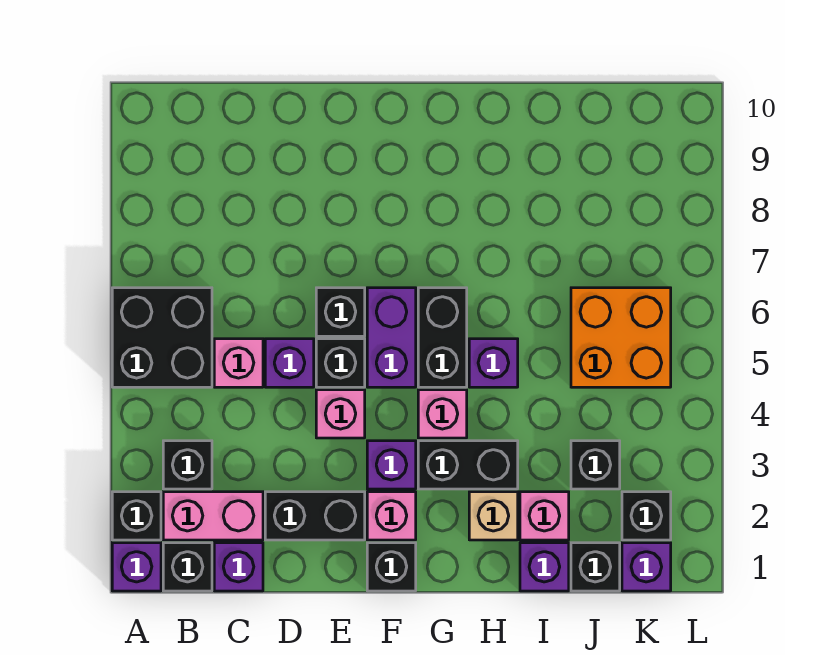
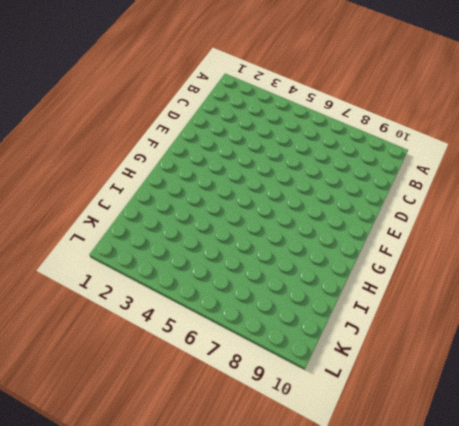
none -> purple 1x1 brick [112,543,161,591]
none -> black 1x1 brick [112,492,161,540]
none -> black 2x2 brick [112,288,212,387]

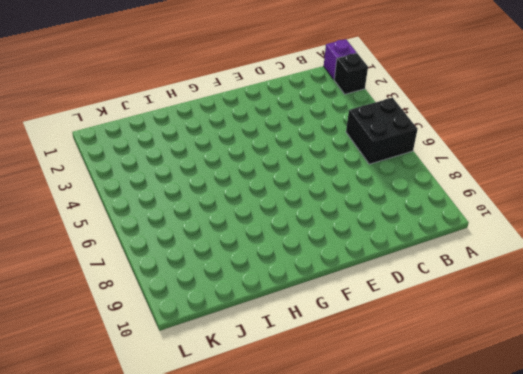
none -> black 1x1 brick [163,543,212,591]
none -> pink 1x2 brick [163,492,263,540]
none -> black 1x1 brick [163,441,212,489]

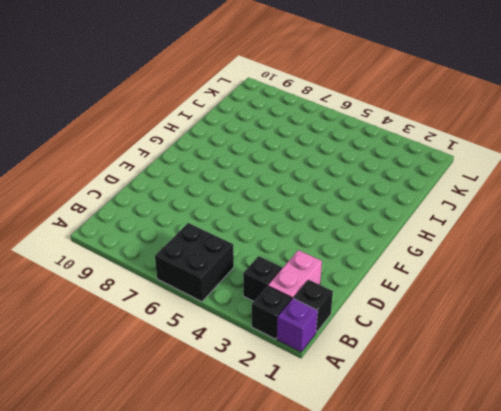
none -> purple 1x1 brick [214,543,263,591]
none -> pink 1x1 brick [214,339,263,387]
none -> black 1x2 brick [265,492,365,540]

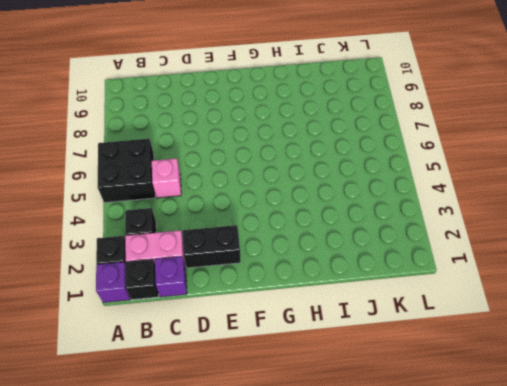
none -> purple 1x1 brick [265,339,314,387]
none -> pink 1x1 brick [316,390,365,438]
none -> black 1x1 brick [316,339,365,387]

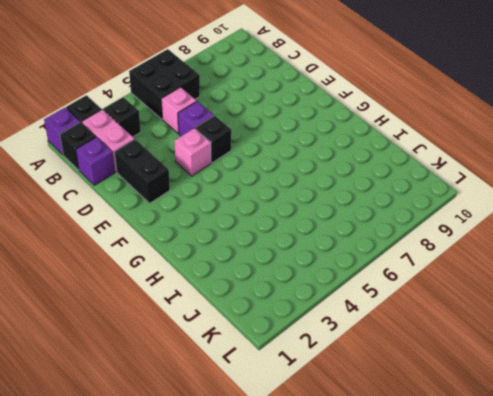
none -> black 1x1 brick [316,288,365,336]
none -> black 1x1 brick [367,543,416,591]
none -> pink 1x1 brick [367,492,416,540]

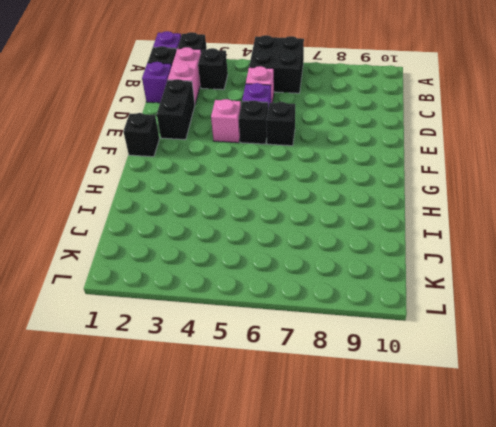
none -> pink 1x1 brick [367,492,416,540]
none -> purple 1x1 brick [367,441,416,489]
none -> purple 1x2 brick [367,288,416,387]

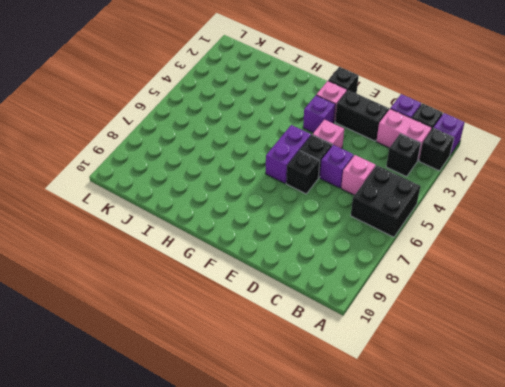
none -> black 1x2 brick [418,441,518,489]
none -> pink 1x1 brick [418,390,467,438]
none -> black 1x2 brick [418,288,467,387]

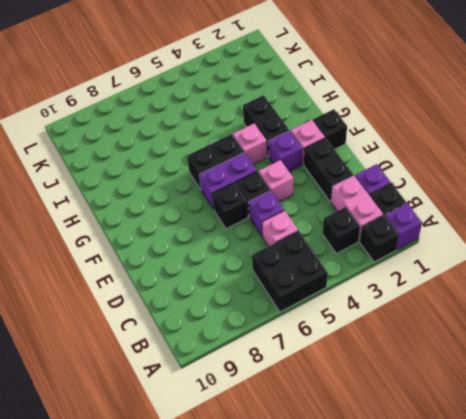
none -> tan 1x1 brick [469,492,518,540]
none -> purple 1x1 brick [469,339,518,387]
none -> purple 1x1 brick [520,543,569,591]

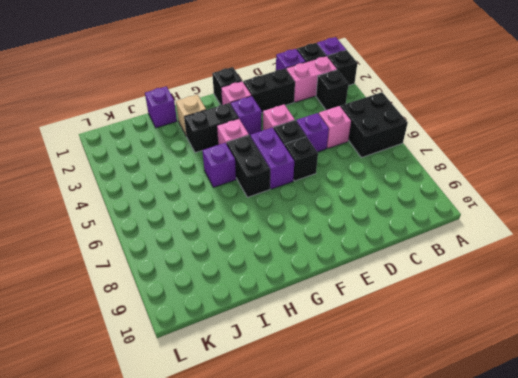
none -> pink 1x1 brick [520,492,569,540]
none -> black 1x1 brick [571,543,620,591]
none -> black 1x1 brick [571,441,620,489]

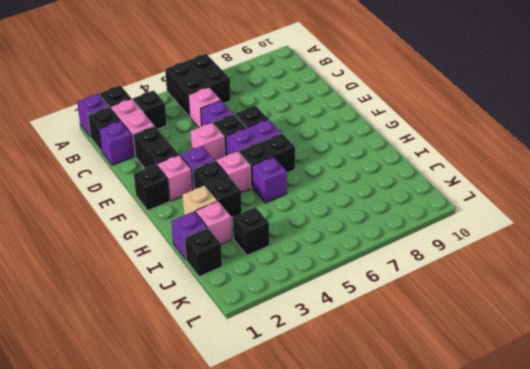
none -> orange 2x2 brick [571,288,671,387]
none -> purple 1x1 brick [622,543,671,591]
none -> black 1x1 brick [622,492,671,540]

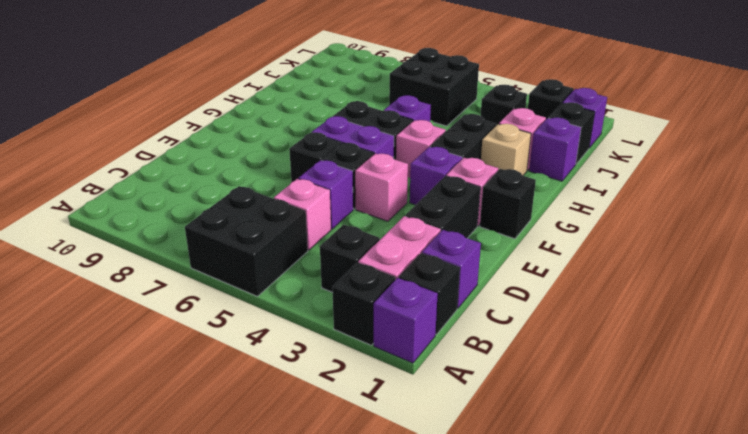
black 2x2 brick [389,48,479,126] -> orange 2x2 brick [571,288,671,387]

